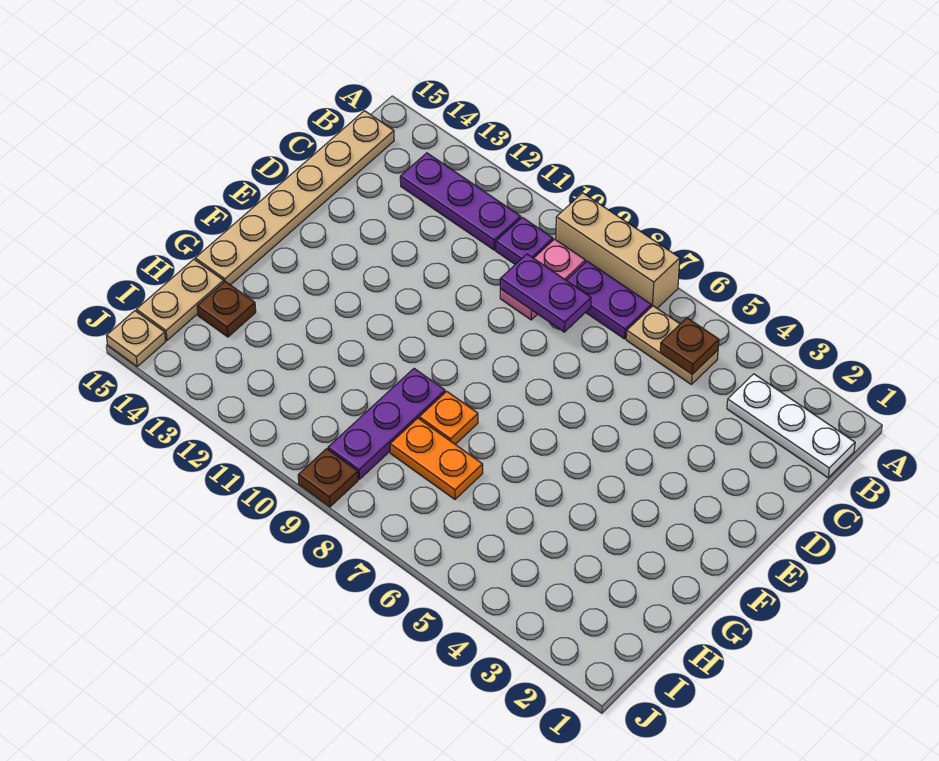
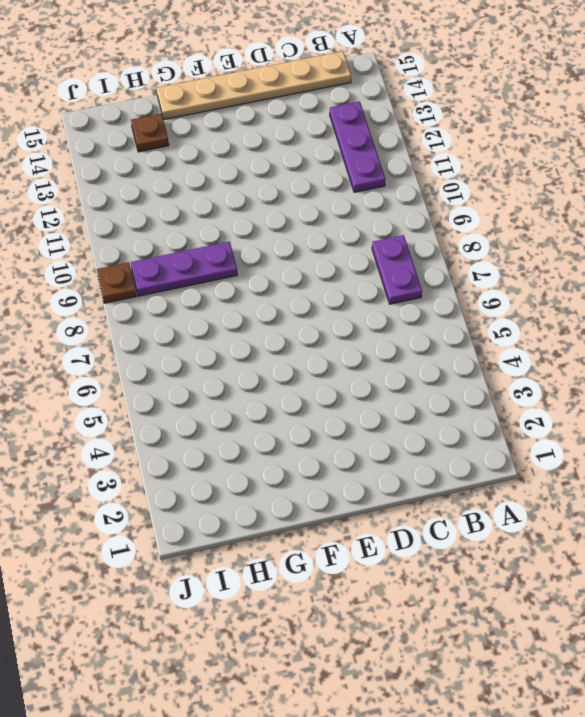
none -> tan 1x3 brick [556,193,680,308]
none -> white 1x3 plate [727,374,855,478]
none -> tan 1x2 plate [626,306,718,384]

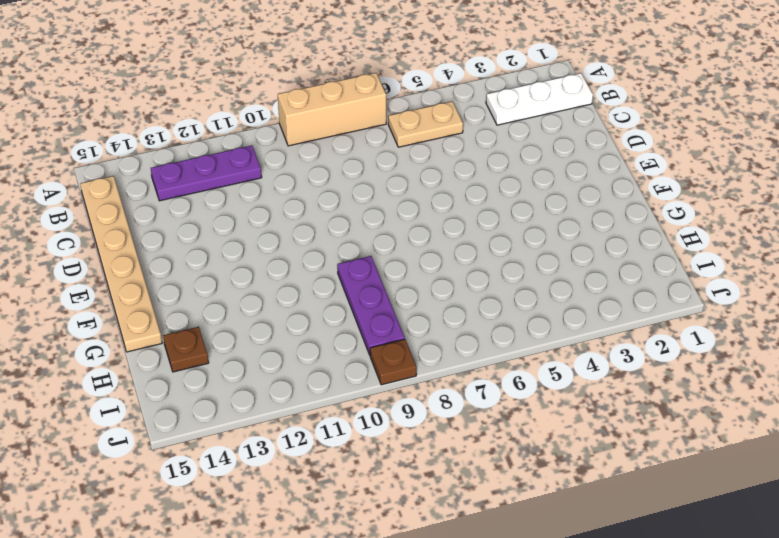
none -> purple 1x2 plate [566,261,651,339]
none -> pink 1x2 plate [500,239,585,320]
none -> purple 1x1 plate [496,217,553,265]

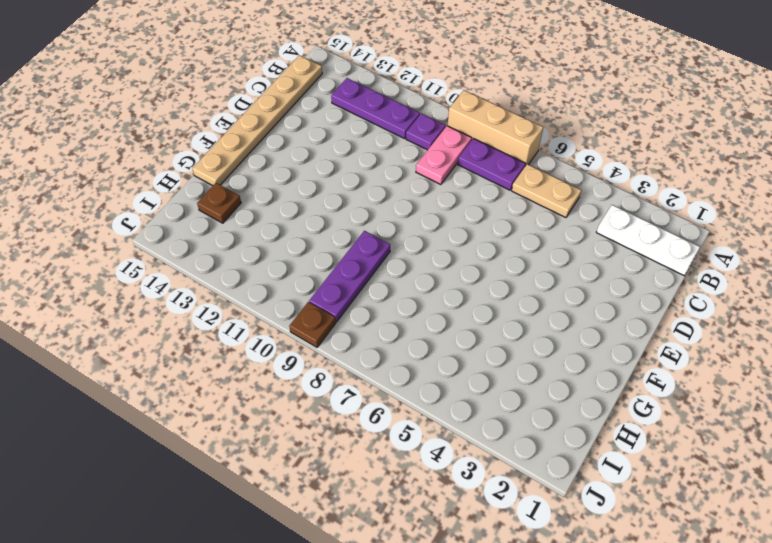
none -> orange 1x1 plate [419,391,478,444]
none -> orange 1x2 plate [390,418,483,499]
none -> tan 1x2 plate [136,259,224,340]

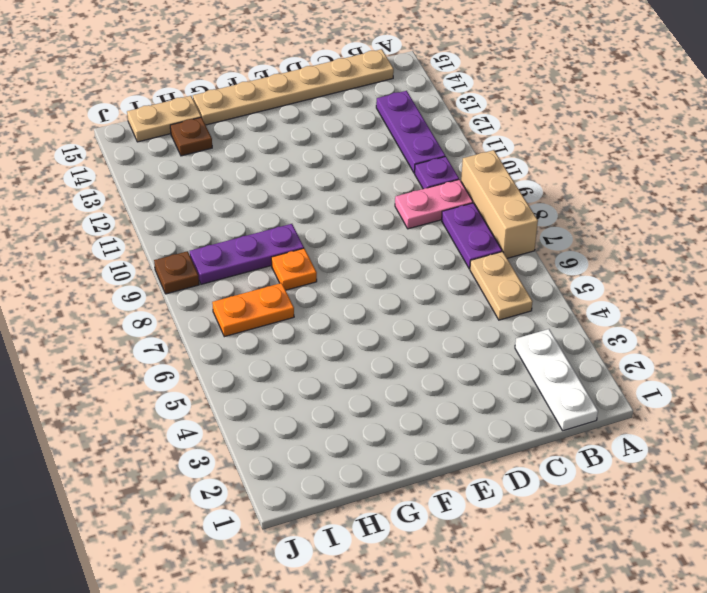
orange 1x2 plate [212,283,294,337] -> orange 1x2 plate turned to [390,418,483,499]
none -> tan 1x1 plate [107,311,166,366]
none -> brown 1x1 plate [660,318,719,374]
none -> purple 1x2 plate [500,254,591,332]

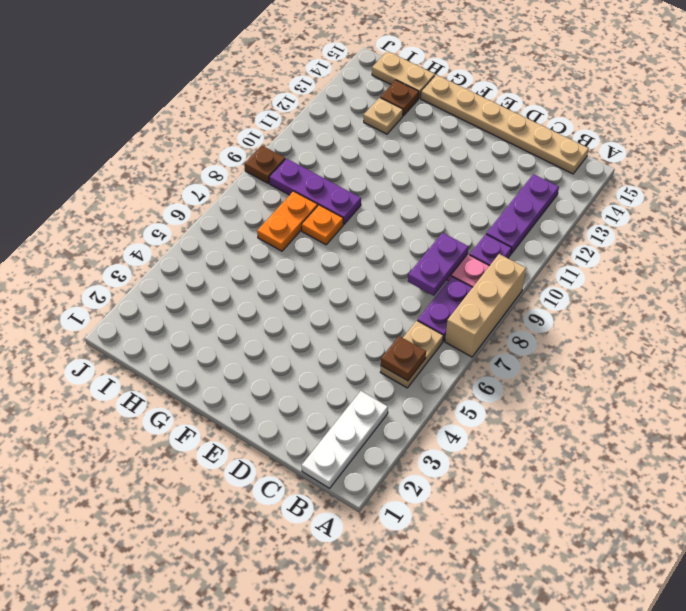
tan 1x1 plate [364,98,403,134] -> tan 1x1 plate moved to [107,311,166,366]

